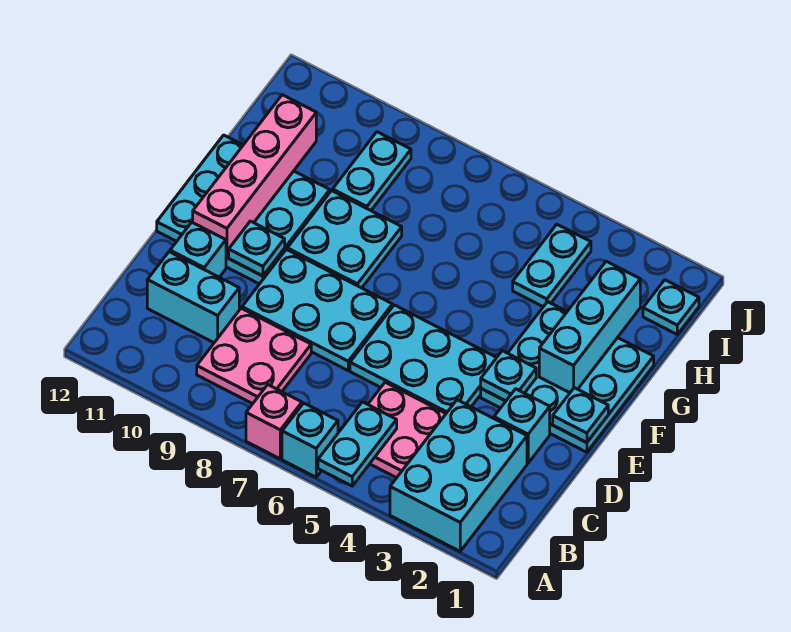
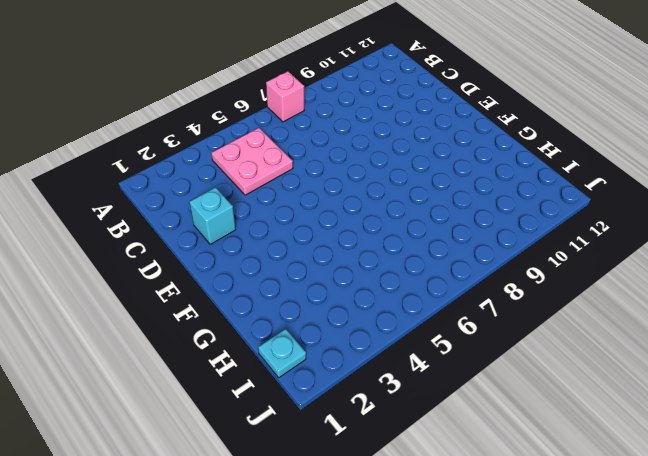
none -> cyan 2x3 brick [390,400,527,551]
none -> cyan 1x1 brick [282,403,338,477]
none -> pink 2x2 plate [197,308,311,404]

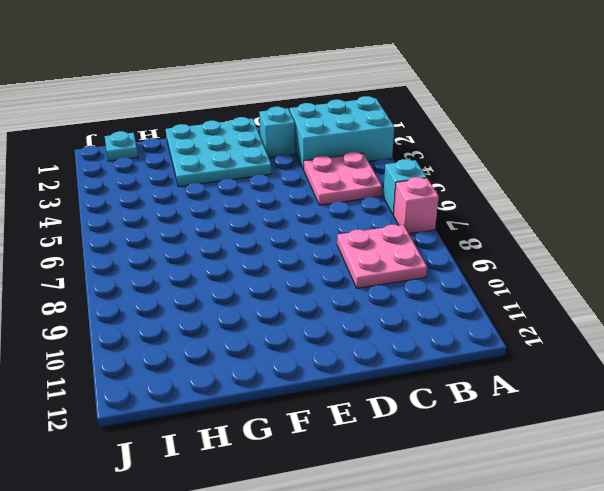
none -> cyan 1x2 brick [147,252,239,343]
none -> cyan 2x3 plate [350,305,497,413]
none -> cyan 2x3 plate [242,249,392,370]

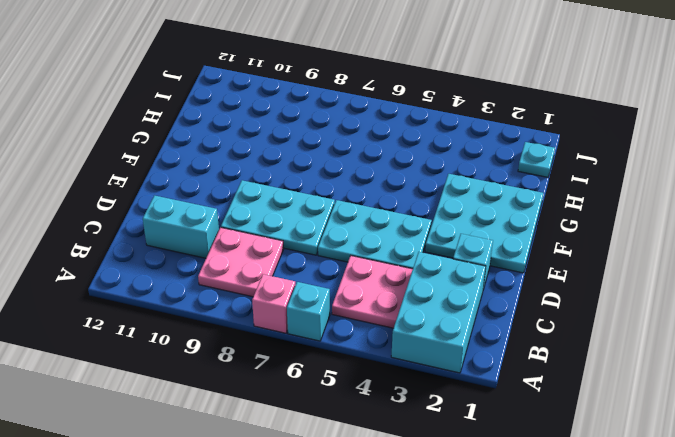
none -> cyan 1x1 brick [170,222,226,277]
none -> cyan 3x3 plate [157,135,330,284]
none -> cyan 2x2 plate [287,191,402,288]

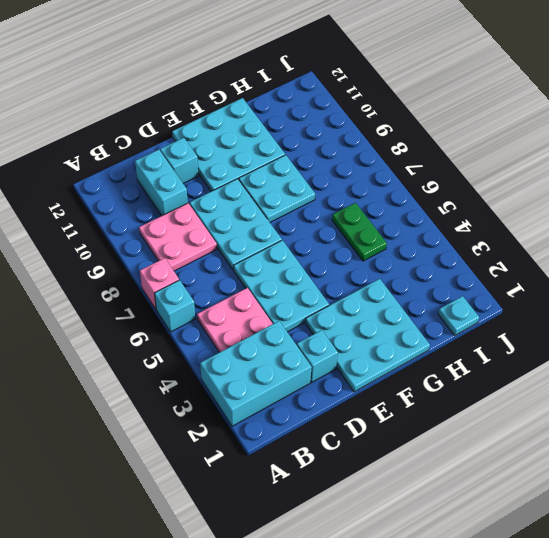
green 1x2 plate [332,203,387,261] -> none
none -> cyan 1x2 plate [513,224,591,307]
none -> cyan 1x2 plate [333,132,411,210]
none -> cyan 1x2 plate [318,402,397,486]

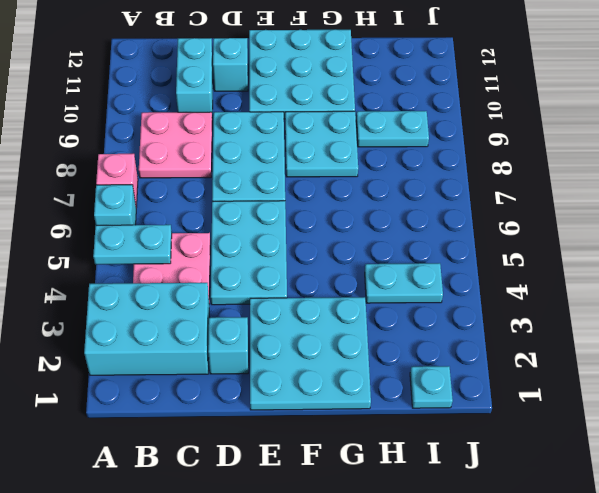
none -> cyan 1x1 plate [553,388,608,443]
none -> cyan 1x1 plate [481,351,536,401]
none -> cyan 1x1 plate [229,221,285,276]

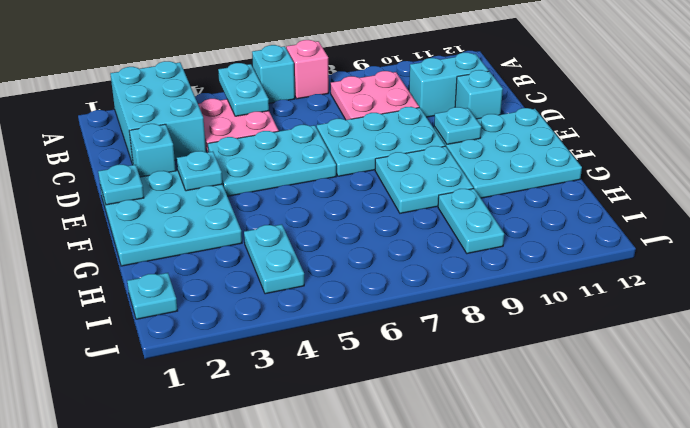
none -> pink 1x4 brick [193,95,316,257]
none -> cyan 1x3 brick [539,261,640,393]

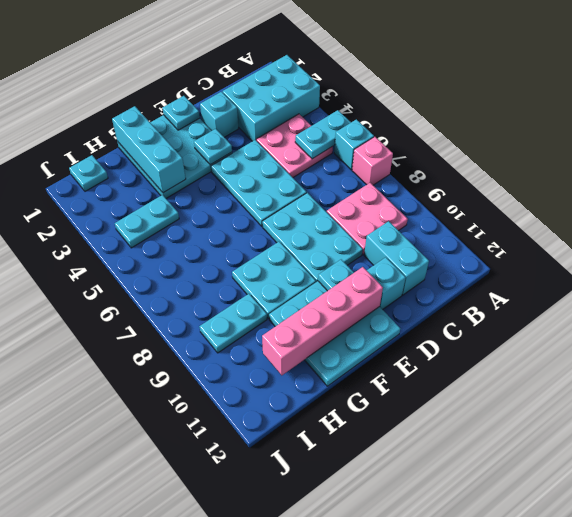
cyan 1x3 brick [112,106,186,193] -> cyan 1x3 brick turned to [539,261,640,393]

